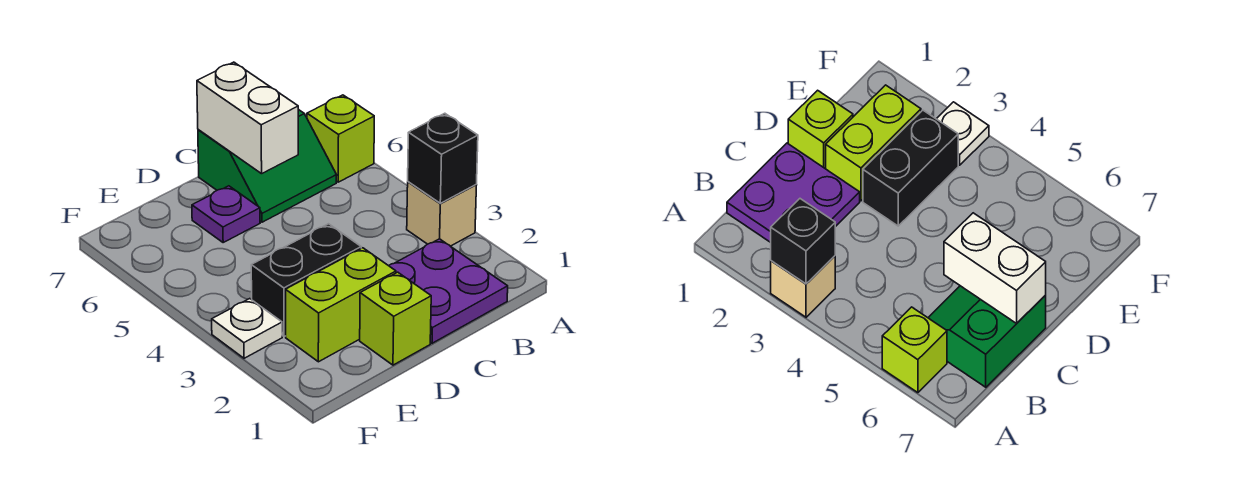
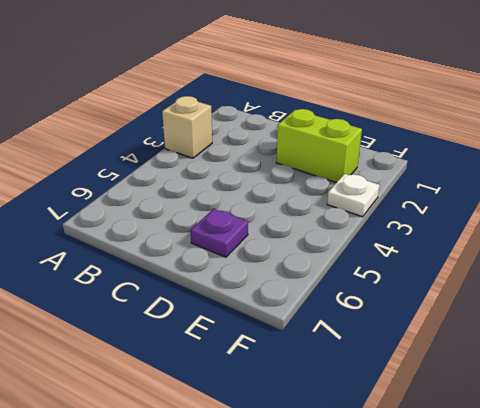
none -> lime 1x1 brick [307,95,374,182]
none -> purple 2x2 plate [389,239,508,343]

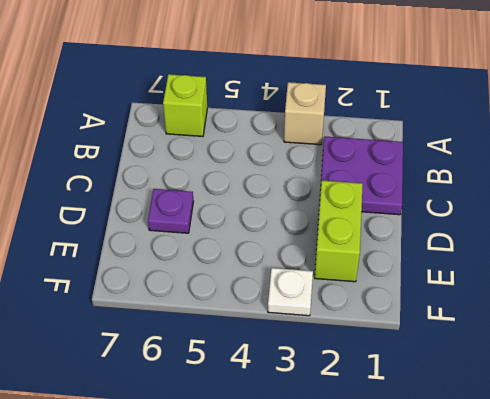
none -> green 2x2 slope [198,109,337,222]
none -> lime 1x1 brick [360,272,431,365]

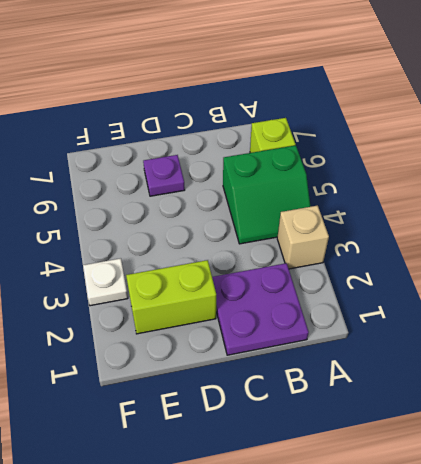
green 2x2 slope [223,145,311,244] -> green 2x2 slope moved to [198,109,337,222]
none -> lime 1x1 brick [360,272,431,365]
none -> black 1x2 brick [251,224,361,337]

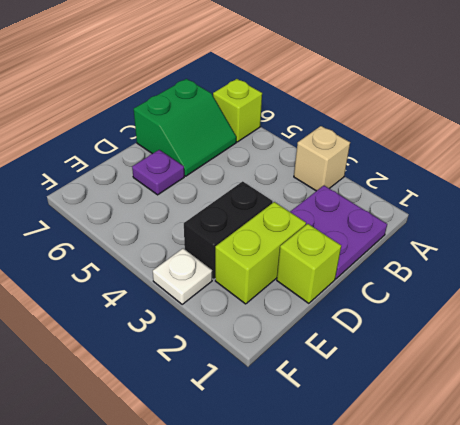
none -> black 1x1 brick [408,113,478,203]
none -> white 1x2 brick [197,62,298,174]

